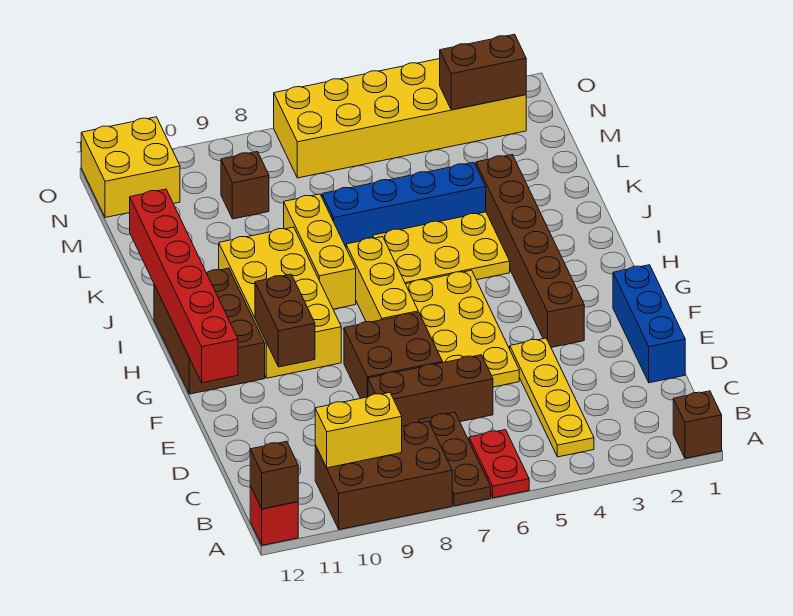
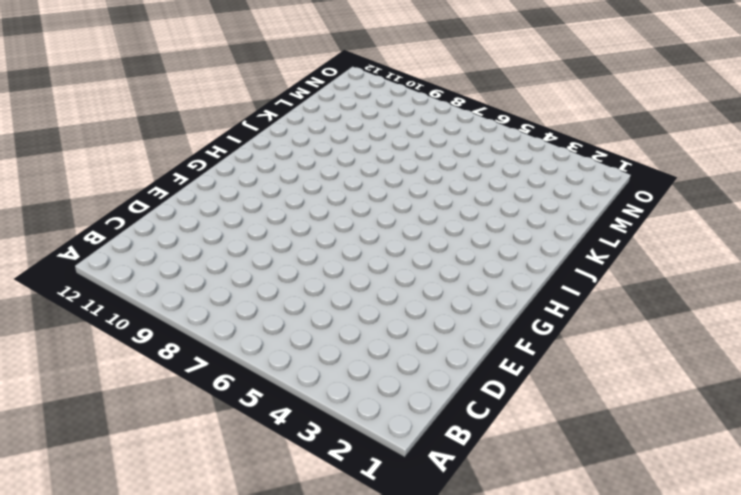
none -> brown 1x1 brick [673,391,722,458]
none -> red 1x2 plate [469,430,529,498]
none -> brown 1x3 plate [419,412,491,506]

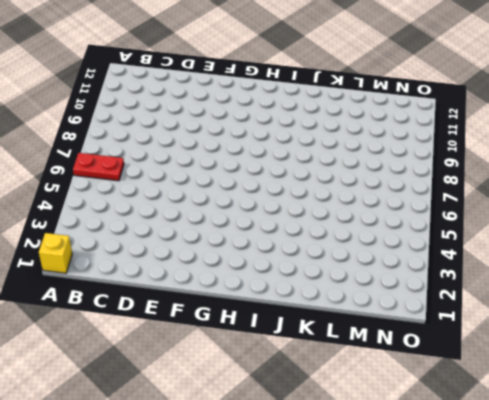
yellow 1x1 brick [39,233,72,273] -> brown 1x1 brick [673,391,722,458]
none -> brown 1x3 plate [419,412,491,506]
none -> brown 2x3 brick [315,421,452,530]
none -> red 1x1 brick [250,486,298,545]

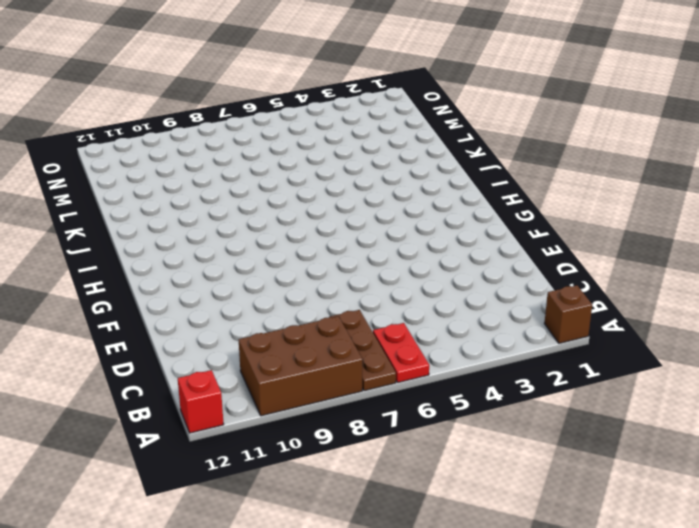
none -> yellow 1x4 plate [510,338,594,457]
none -> blue 1x3 brick [613,265,685,383]
none -> brown 1x3 brick [368,355,493,426]

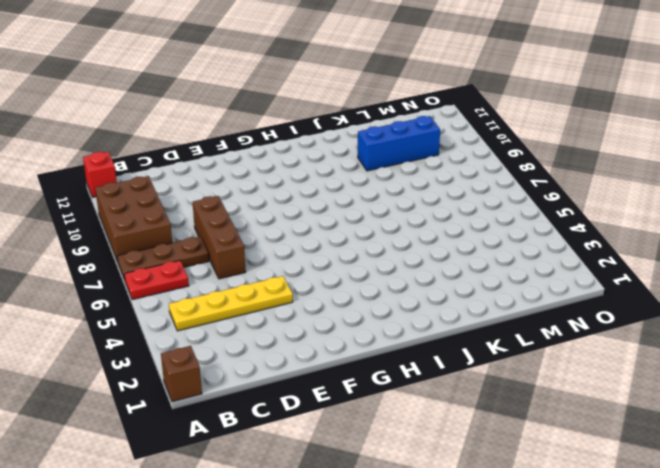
blue 1x3 brick [358,116,440,171] -> blue 1x3 brick moved to [613,265,685,383]
none -> yellow 2x4 plate [406,270,519,387]
none -> brown 2x2 brick [344,312,443,398]
none -> brown 1x6 brick [476,155,584,347]

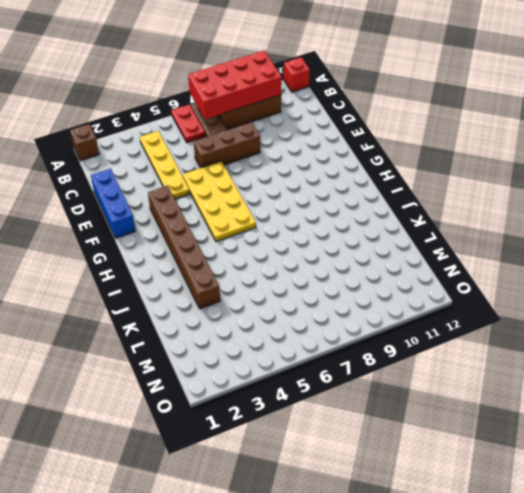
red 2x4 brick [188,51,282,119] -> yellow 1x2 brick [315,393,402,468]
none -> brown 2x2 brick [344,312,443,398]
none -> yellow 1x3 brick [346,237,418,322]
none -> yellow 2x4 brick [219,227,341,378]

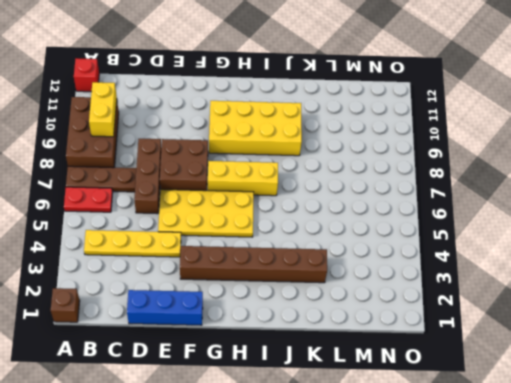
none -> brown 2x3 brick [154,268,265,394]
none -> yellow 2x3 plate [373,212,510,284]
none -> yellow 1x3 brick [284,194,356,309]

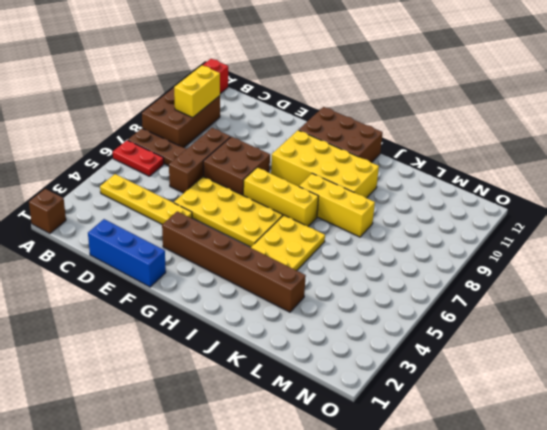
none -> blue 1x4 brick [322,162,486,247]
none -> brown 1x1 brick [221,152,269,219]
none -> yellow 2x6 brick [274,59,526,178]

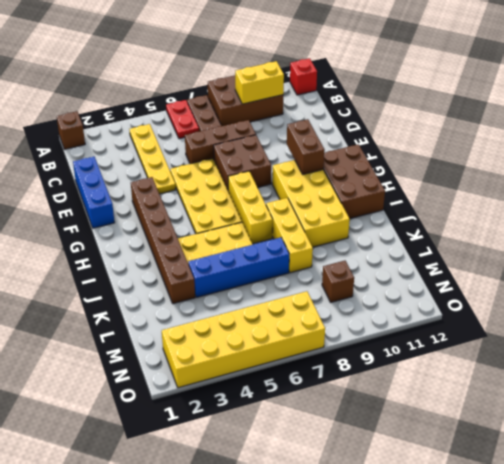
none -> yellow 2x2 brick [81,117,180,218]
none -> brown 1x1 brick [250,441,298,509]
none -> red 1x6 brick [130,189,238,383]

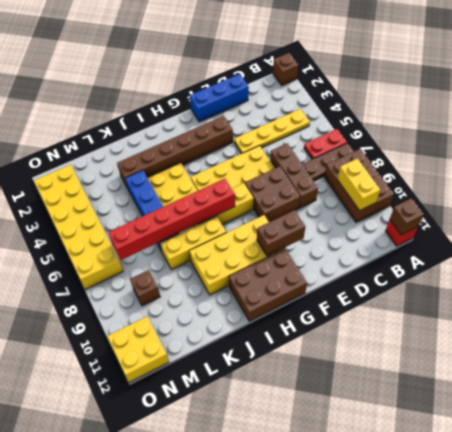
red 1x6 brick [108,179,235,260] -> red 1x6 brick moved to [130,189,238,383]
none -> brown 1x2 brick [440,34,526,110]

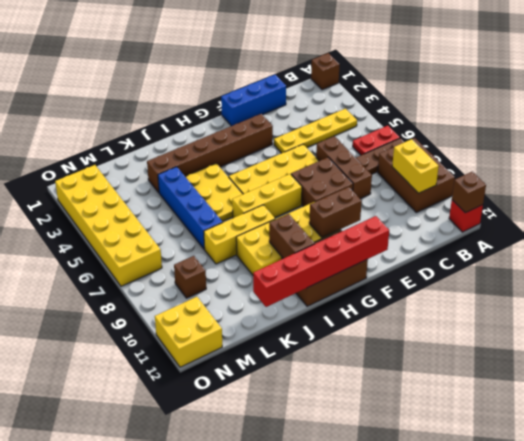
brown 1x2 brick [269,214,315,258] -> brown 1x2 brick moved to [440,34,526,110]

